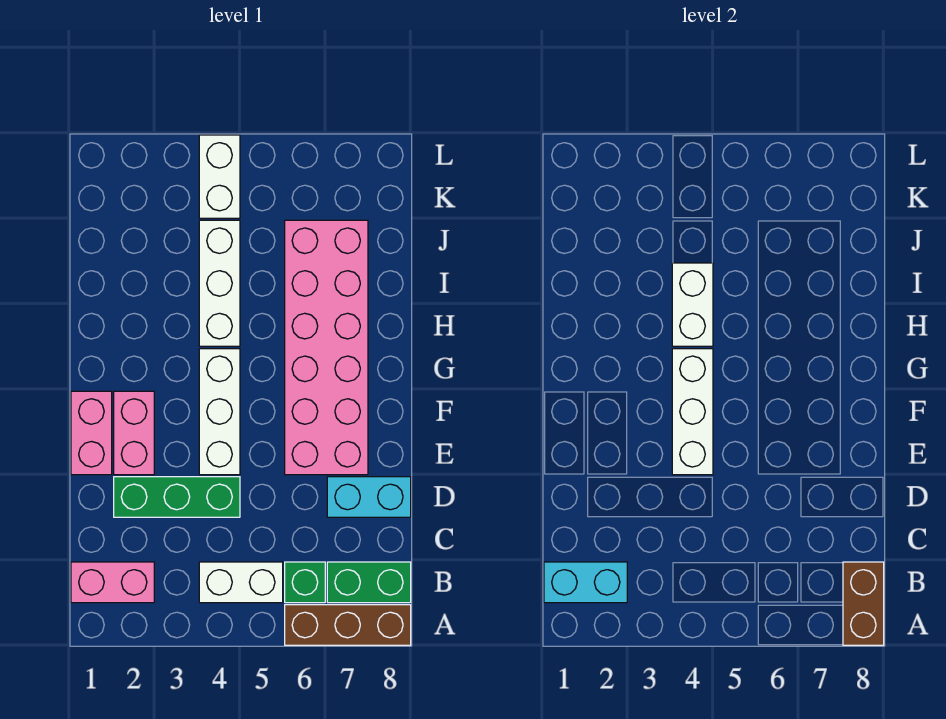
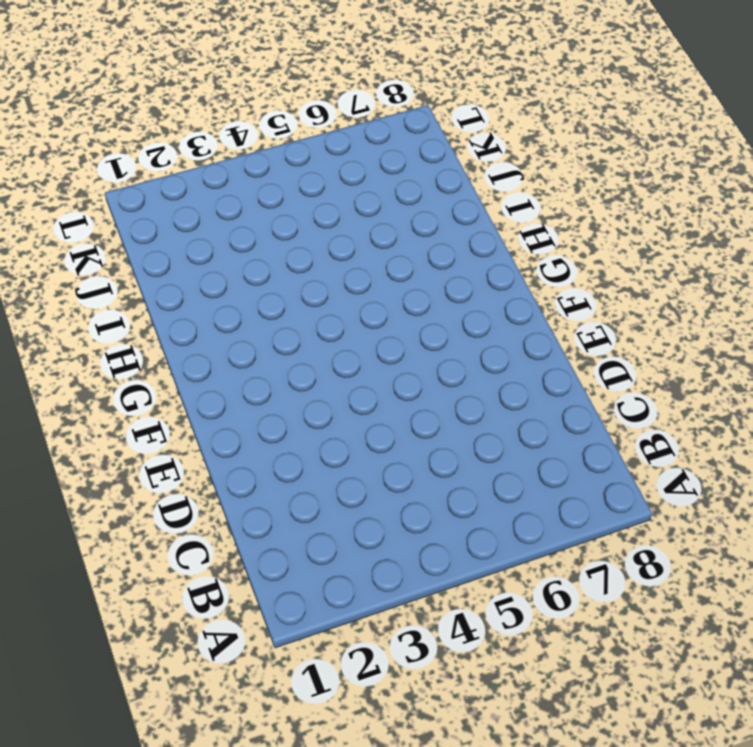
none -> brown 1x3 brick [285,605,411,645]
none -> pink 1x2 brick [71,562,154,603]
none -> white 1x2 brick [199,562,283,603]

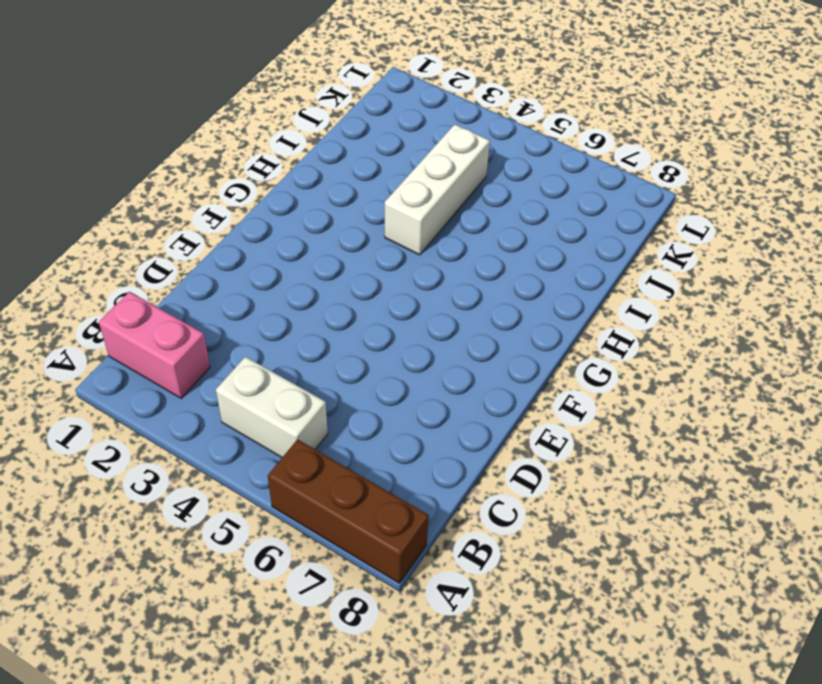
none -> green 1x1 brick [285,562,325,603]
none -> green 1x2 brick [327,562,411,603]
none -> green 1x3 brick [114,477,240,517]

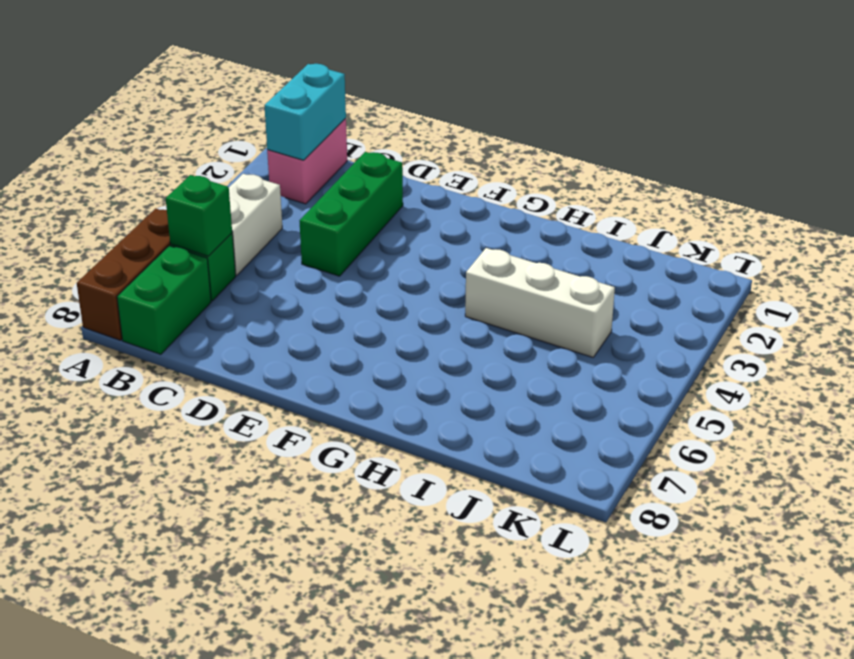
green 1x1 brick [166,175,232,256] -> none
none -> cyan 1x2 brick [327,477,411,517]
none -> pink 1x2 brick [71,391,112,475]
none -> pink 1x2 brick [114,391,154,475]

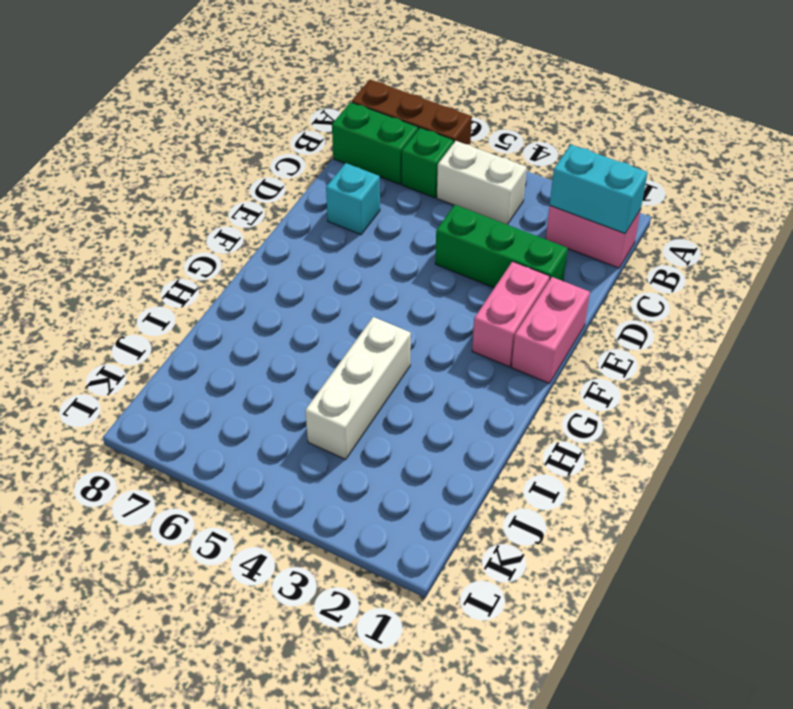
cyan 1x1 brick [326,163,380,235] -> cyan 1x2 brick [327,477,411,517]
none -> white 1x3 brick [199,349,240,475]
none -> pink 2x6 brick [285,220,368,475]
none -> white 1x2 brick [199,135,240,218]

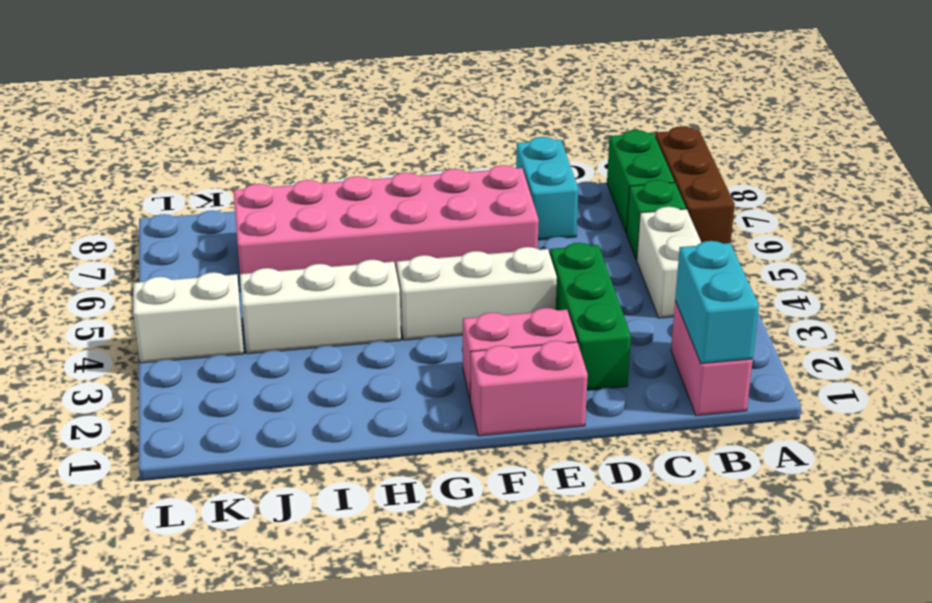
none -> brown 1x2 brick [843,562,884,645]
none -> white 1x3 brick [672,349,713,475]
none -> white 1x2 brick [672,263,713,346]

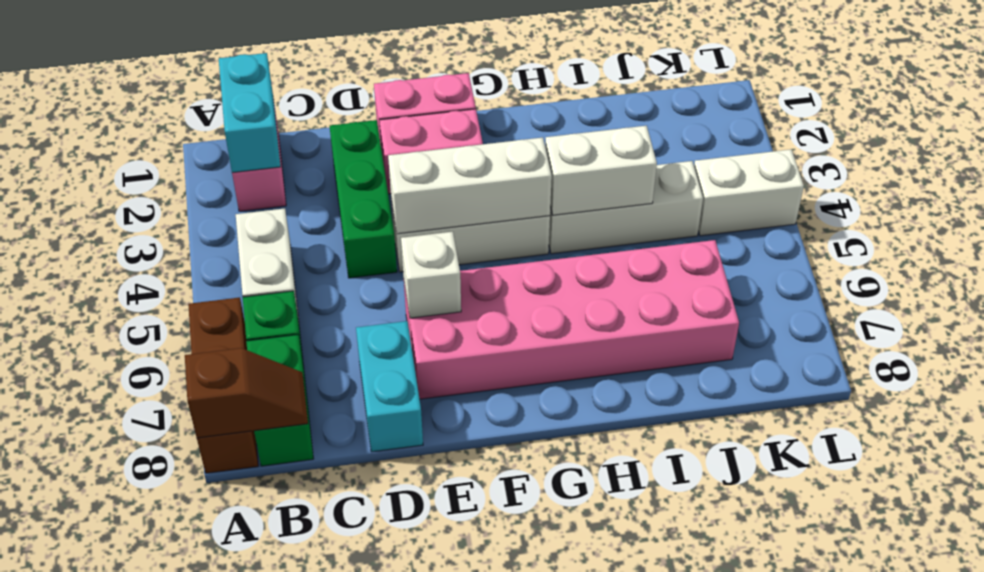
brown 1x2 slope [185,348,308,438] -> brown 1x2 brick [843,562,884,645]
white 1x1 brick [401,232,461,318] -> none

